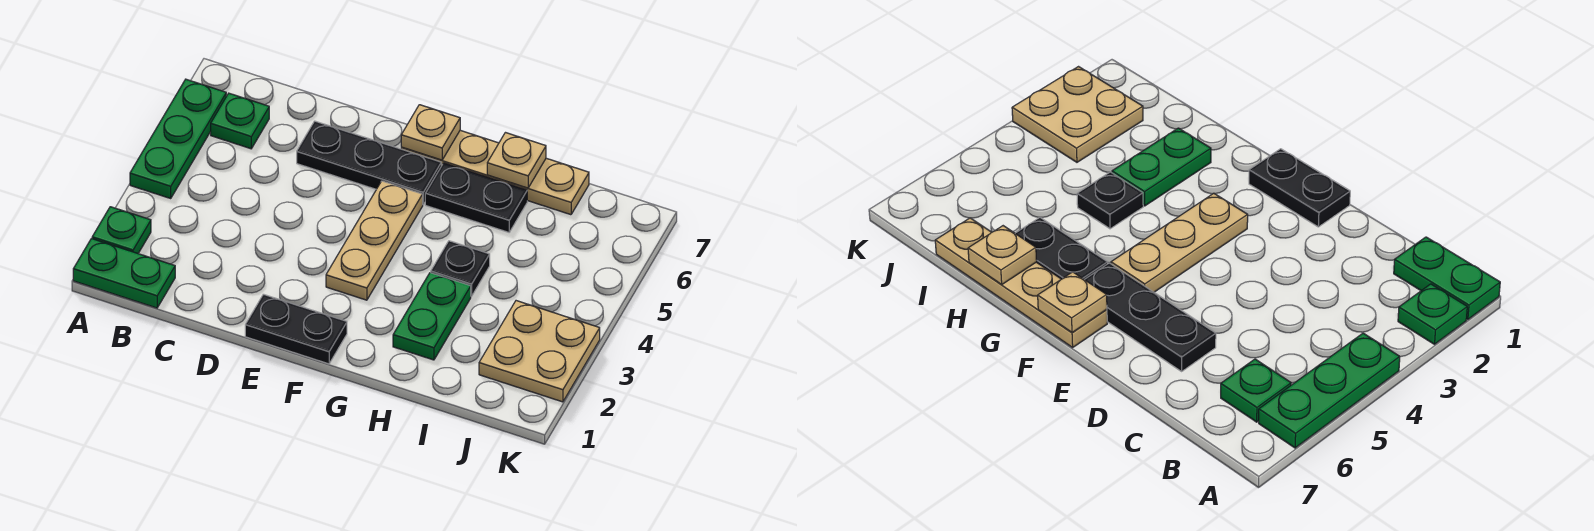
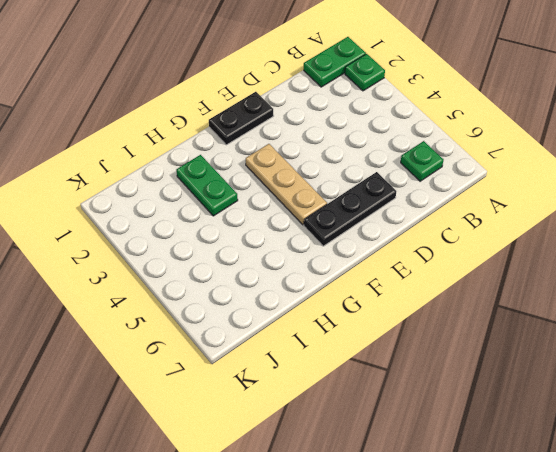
none -> green 1x3 plate [130,79,226,198]
none -> tan 1x4 plate [401,130,589,215]
none -> black 1x2 plate [425,163,527,232]

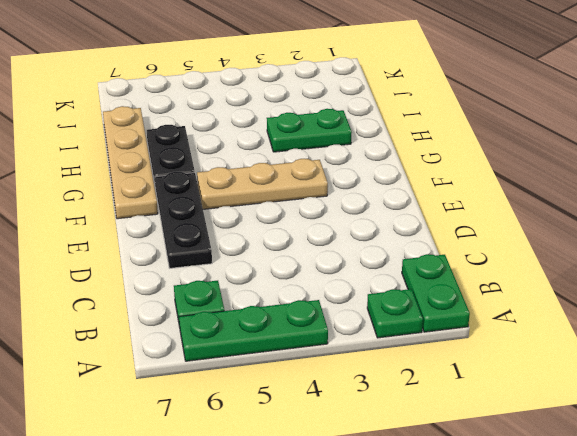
none -> black 1x2 plate [245,294,347,364]
none -> black 1x1 plate [431,241,490,296]
none -> tan 2x2 plate [479,301,600,402]

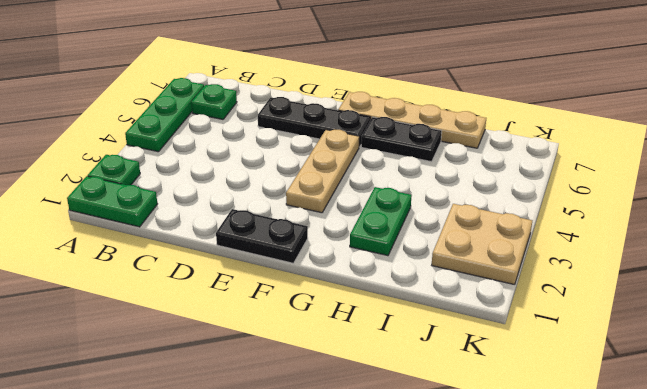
none -> black 1x1 plate [431,241,490,296]
none -> tan 1x1 plate [401,105,460,160]
none -> tan 1x1 plate [487,133,546,188]

